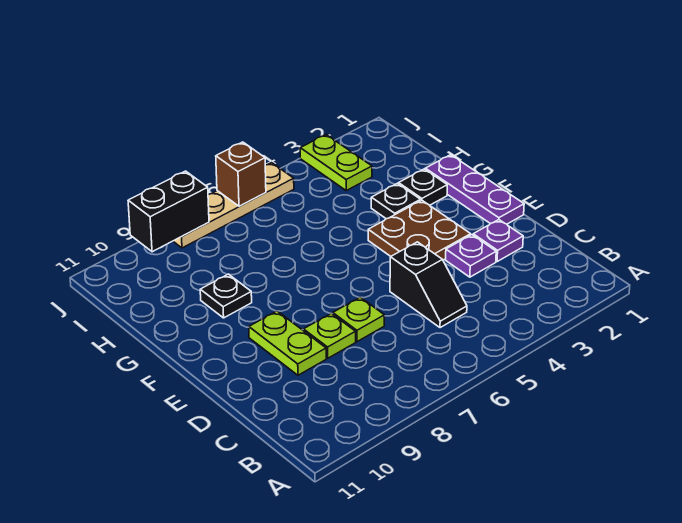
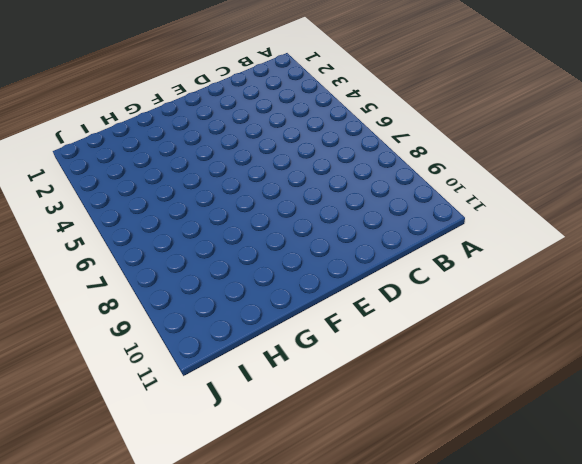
none -> black 1x2 slope [390,242,467,328]
none -> purple 1x1 plate [473,220,523,262]
none -> purple 1x1 plate [446,235,496,277]

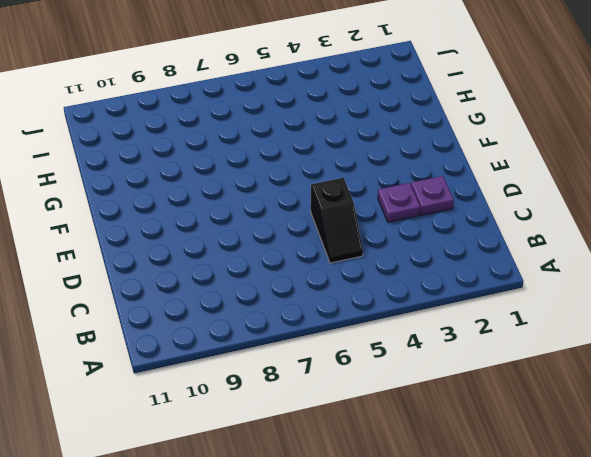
none -> lime 1x1 plate [333,297,385,342]
none -> lime 1x1 plate [303,313,356,358]
none -> lime 1x2 plate [249,311,326,375]

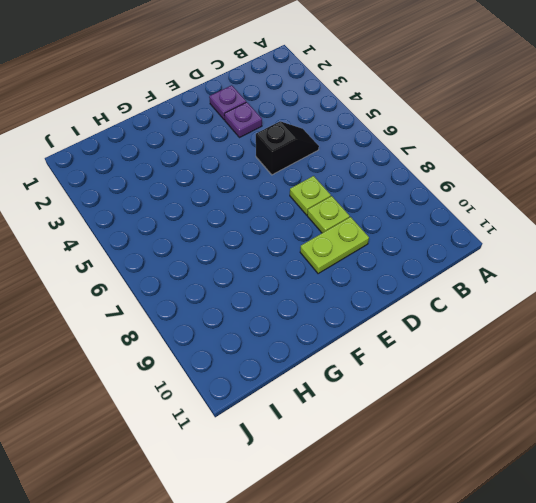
none -> purple 1x3 plate [425,155,524,224]
none -> brown 2x2 plate [368,200,471,260]
none -> black 1x1 plate [399,169,447,205]

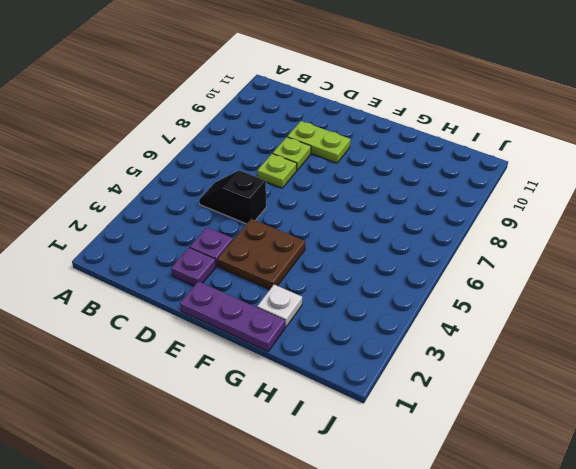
white 1x1 plate [257,285,302,327] -> black 1x1 plate [399,169,447,205]
none -> black 1x1 plate [371,183,421,219]
none -> black 1x1 plate [200,274,252,318]
none -> lime 1x2 plate [300,135,372,190]

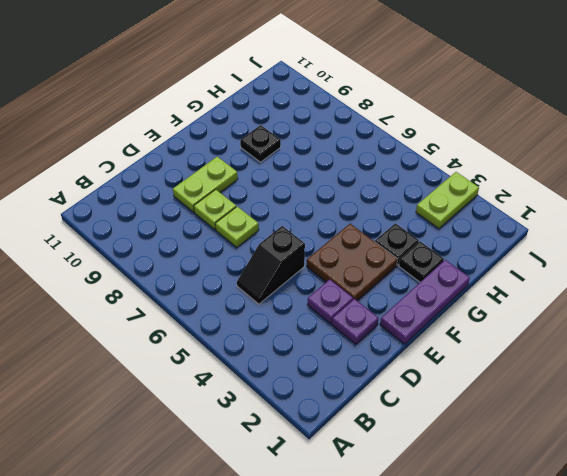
none -> tan 1x4 plate [173,163,294,248]
none -> brown 1x1 brick [216,142,266,206]
none -> black 1x2 brick [128,171,209,252]

